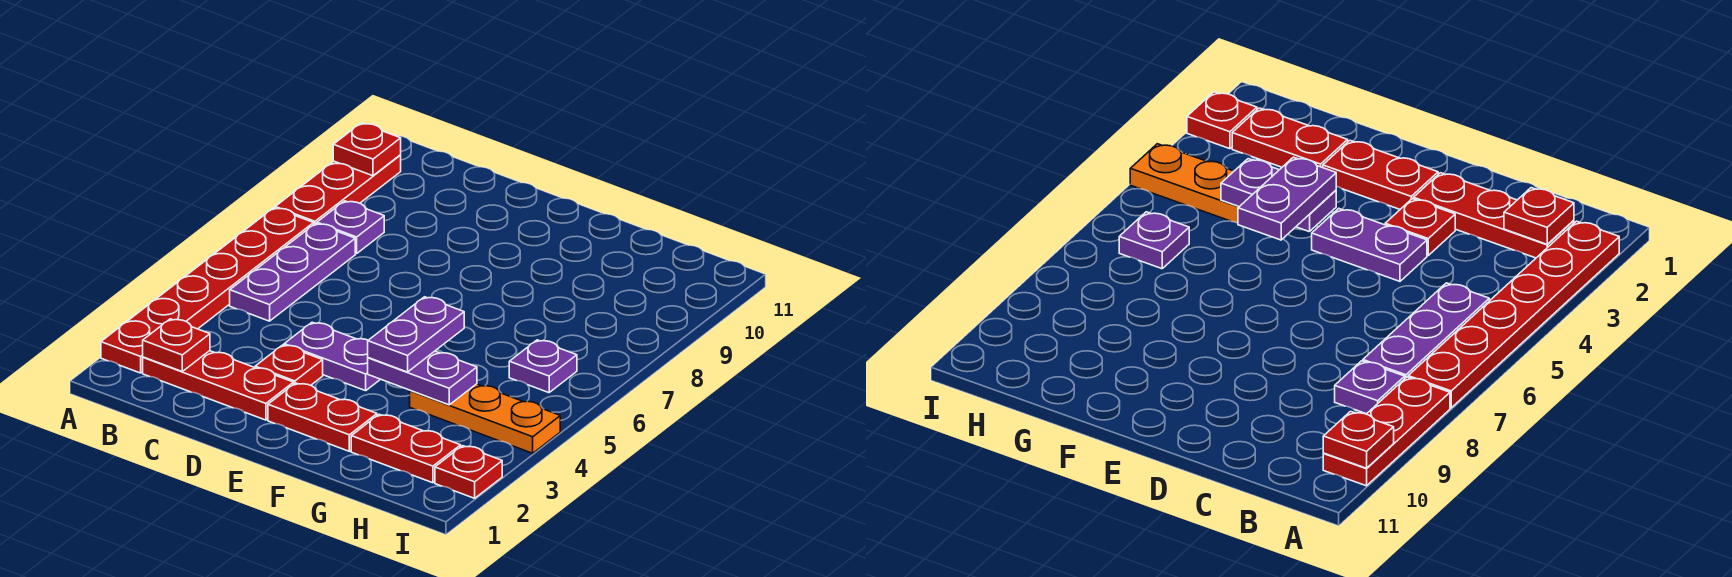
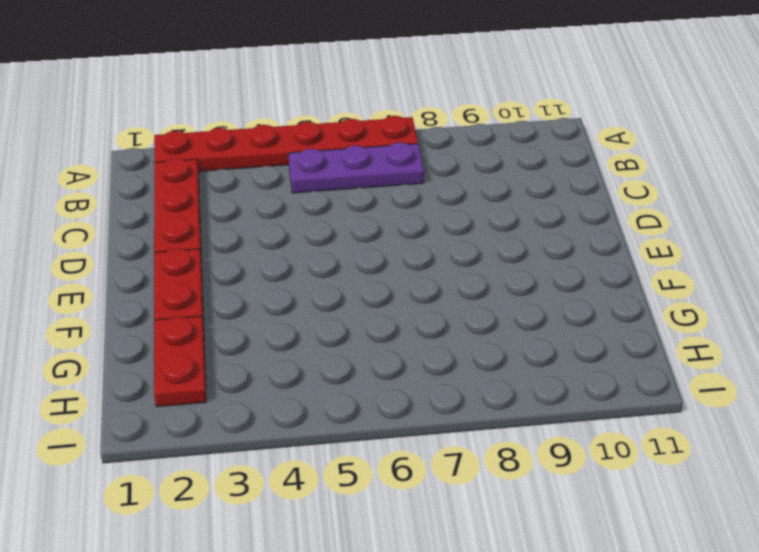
none -> red 1x3 plate [275,155,401,224]
none -> purple 1x1 plate [317,201,384,254]
none -> red 1x1 plate [255,345,323,385]

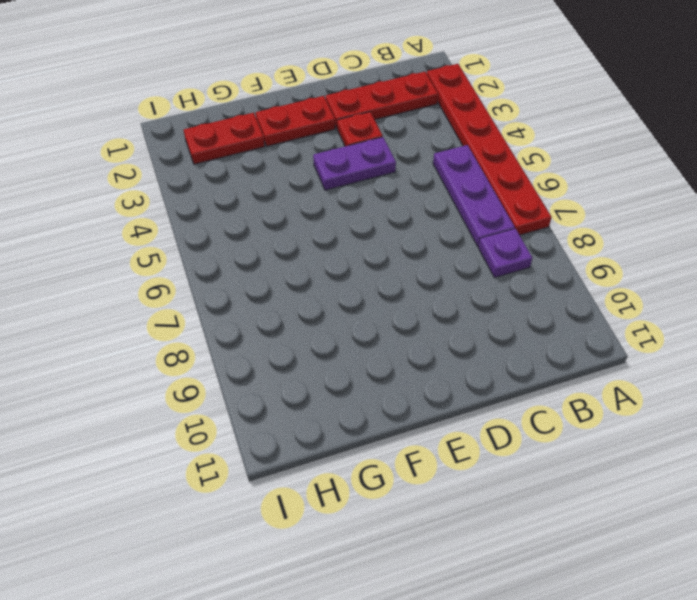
none -> red 1x3 plate [275,155,401,224]
none -> orange 1x3 plate [410,384,560,453]
none -> purple 1x1 plate [509,340,577,393]

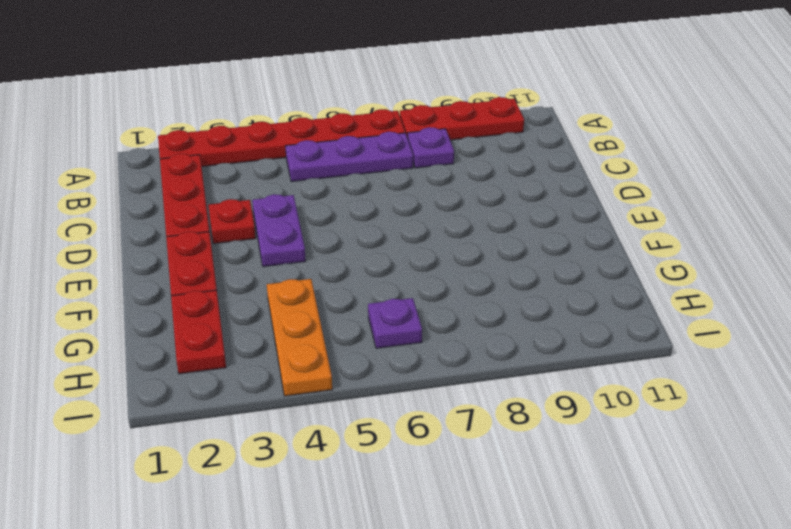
none -> red 1x1 plate [435,446,502,498]
none -> red 1x1 plate [333,123,401,176]
none -> red 1x1 plate [143,319,210,371]

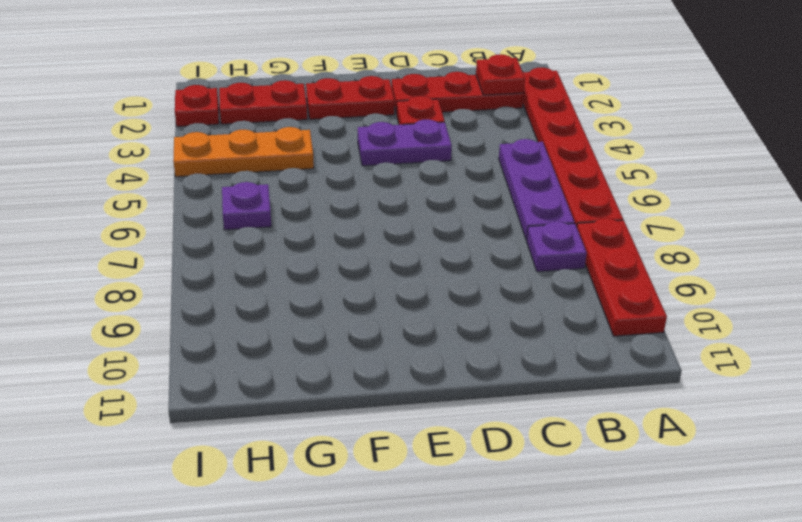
none -> red 1x1 plate [333,123,401,176]
none -> purple 1x2 plate [368,351,477,405]
none -> purple 1x2 plate [368,297,464,372]

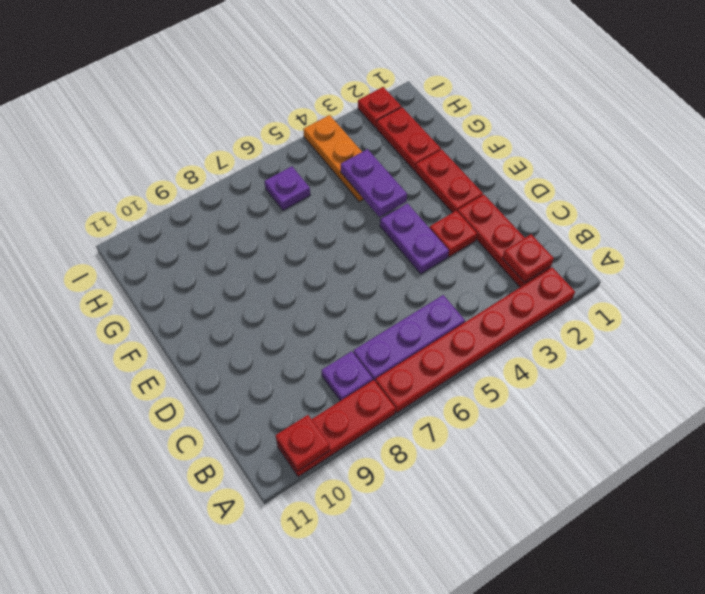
none -> purple 1x2 plate [368,297,464,372]

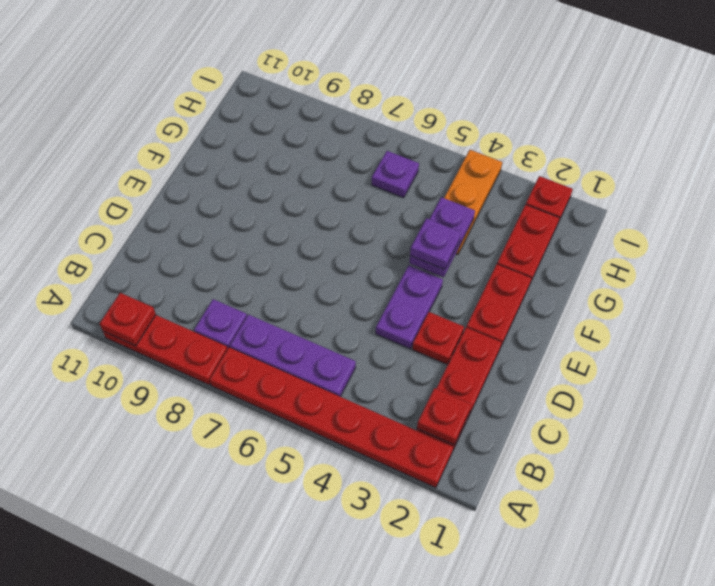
purple 1x1 plate [410,218,461,270] -> purple 1x2 plate [368,297,464,372]

